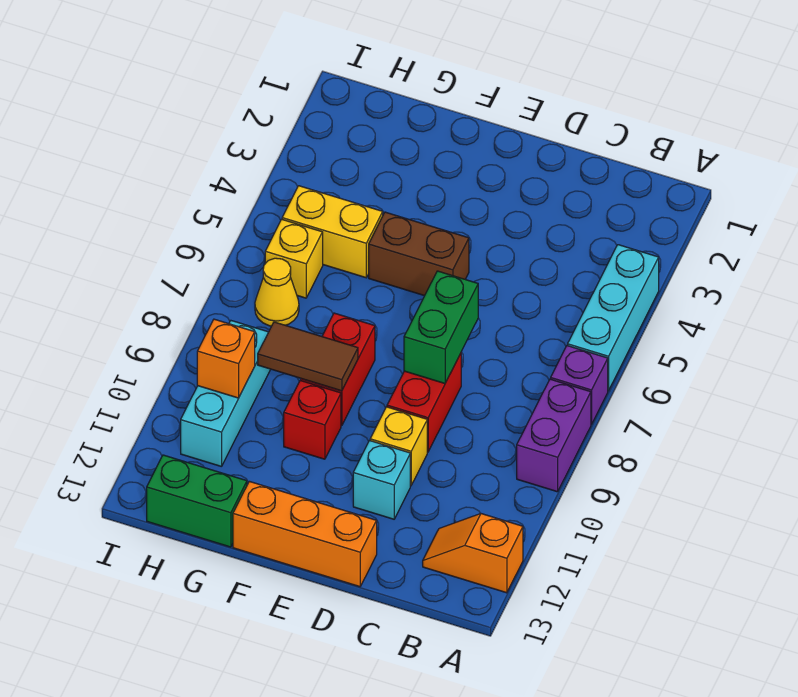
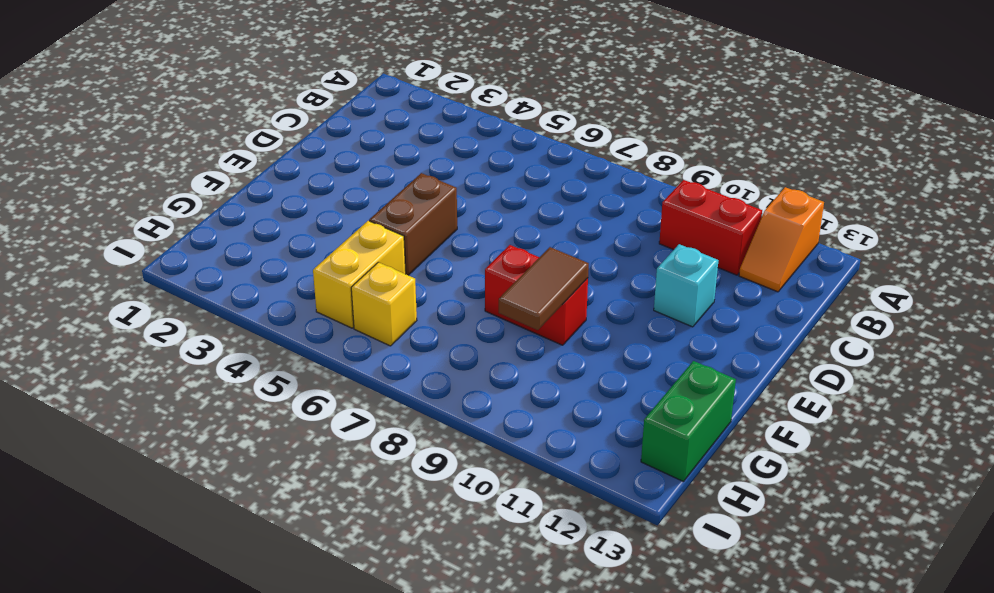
red 1x2 brick [659,180,762,275] -> red 1x2 brick moved to [387,353,461,452]
none -> cyan 1x3 brick [568,245,659,391]
none -> purple 1x1 brick [551,346,608,424]
none -> purple 1x2 brick [517,379,591,492]

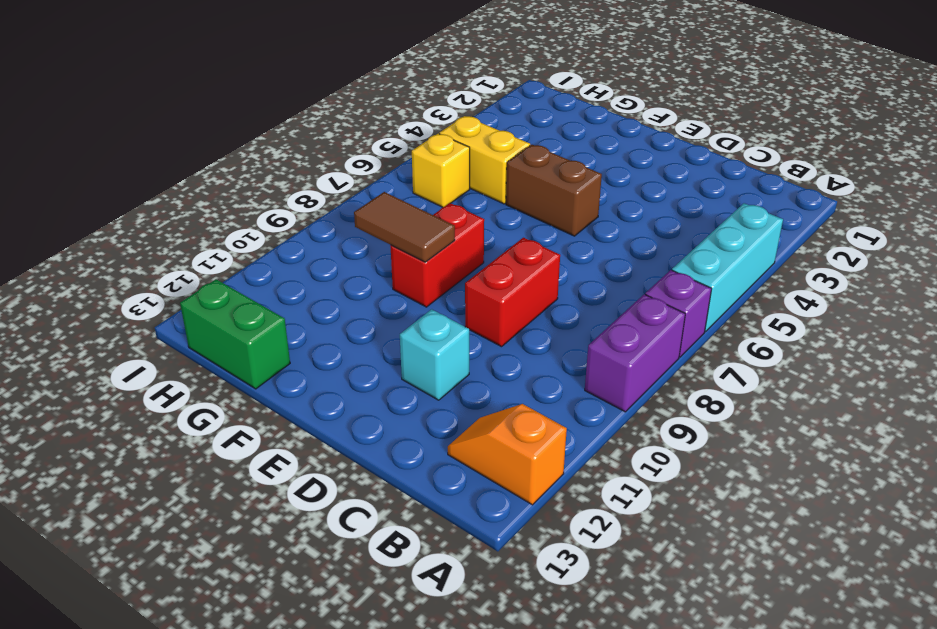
none -> yellow 1x1 brick [370,407,427,486]
none -> orange 1x3 brick [233,481,377,587]
none -> red 1x1 brick [284,380,341,459]

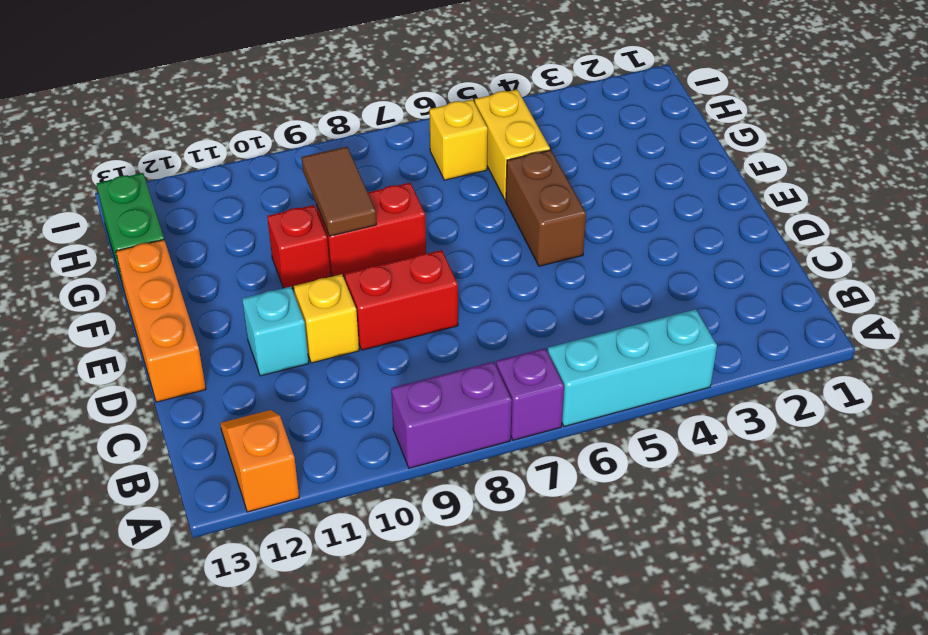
none -> yellow 1x1 cone [255,258,299,326]
none -> cyan 1x3 brick [181,321,271,467]
none -> green 1x2 brick [404,271,478,384]

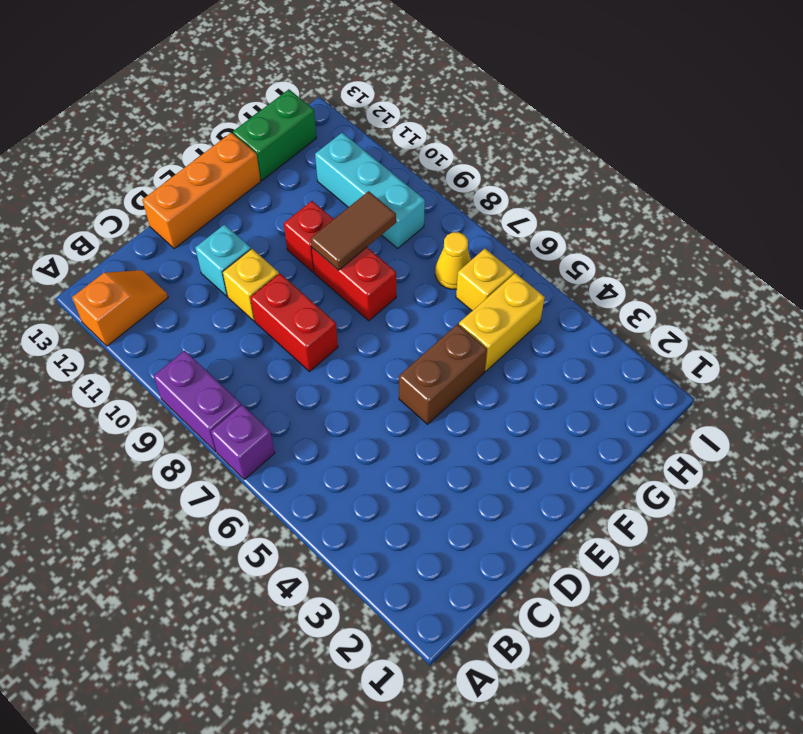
none -> cyan 1x3 brick [568,245,659,391]
none -> green 1x2 brick [404,271,478,384]
none -> orange 1x1 brick [197,319,255,398]

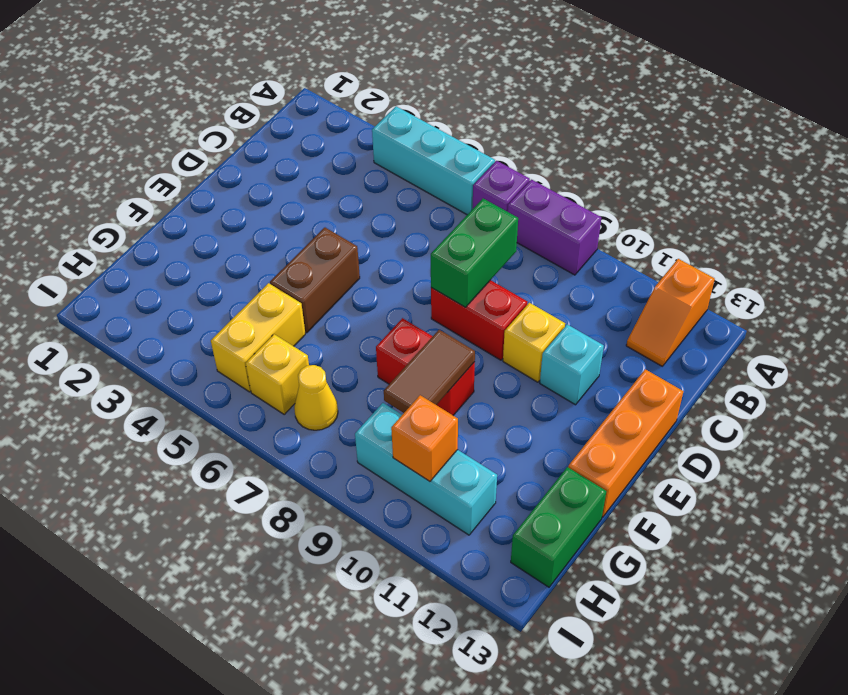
green 1x2 brick [431,199,518,307] -> green 1x2 brick turned to [404,271,478,384]
none -> red 1x1 brick [284,380,341,459]

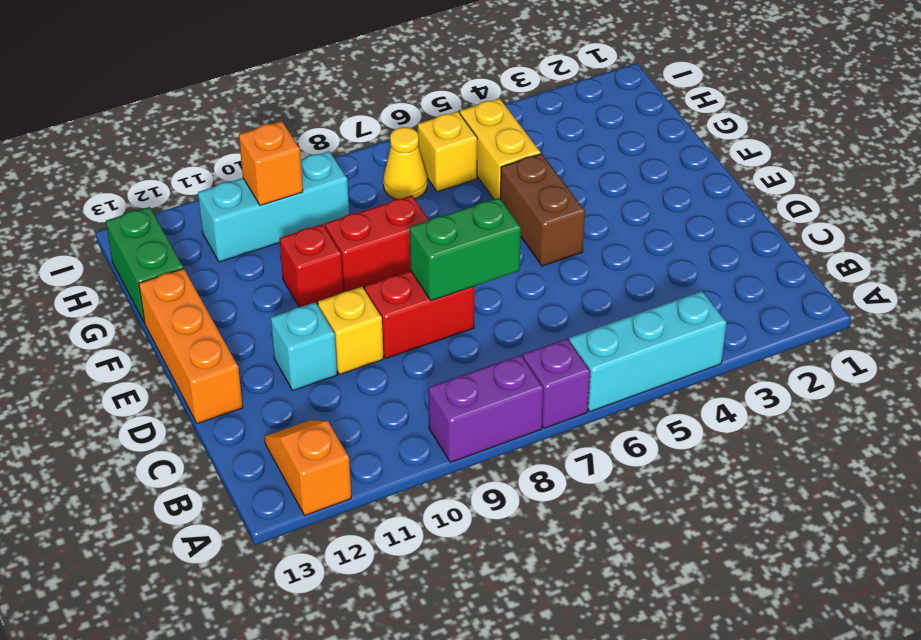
none -> brown 1x2 tile [258,322,358,391]

